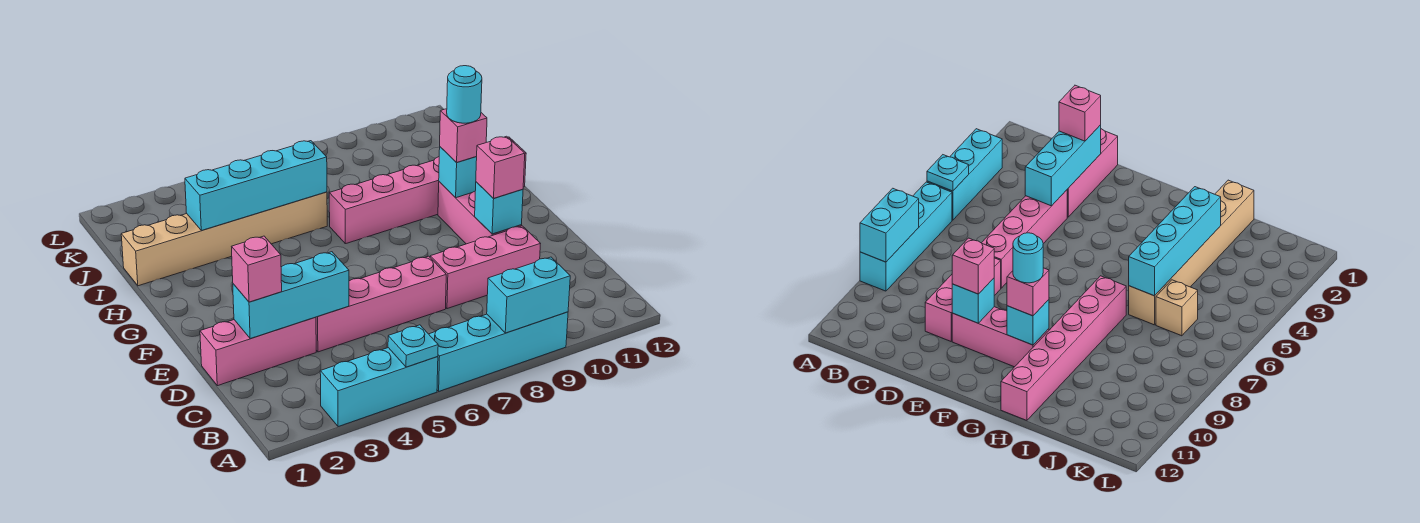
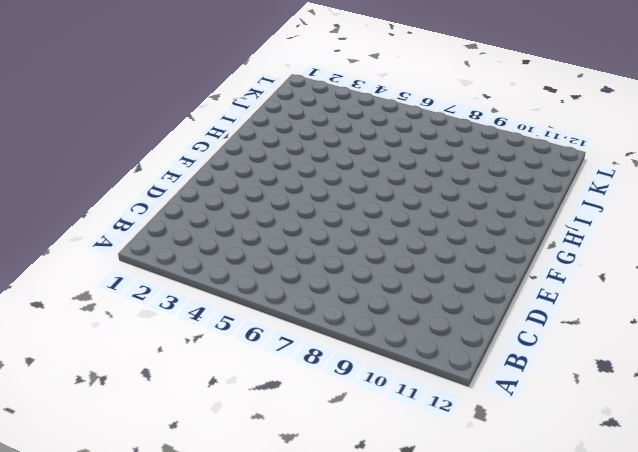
none -> cyan 1x3 brick [320,348,438,427]
none -> cyan 1x4 brick [429,312,568,391]
none -> pink 1x3 brick [200,317,316,386]

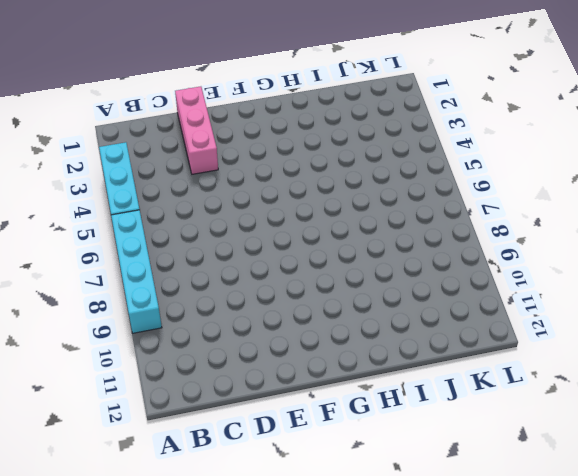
none -> pink 1x4 brick [316,256,446,352]
none -> pink 1x3 brick [430,226,540,309]
none -> pink 1x3 brick [438,182,521,244]

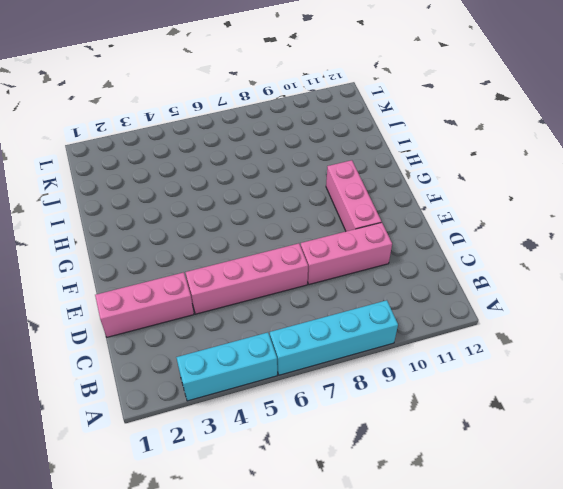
none -> pink 1x6 brick [329,137,526,244]
none -> tan 1x6 brick [121,192,327,286]
none -> tan 1x1 brick [1156,280,1198,336]

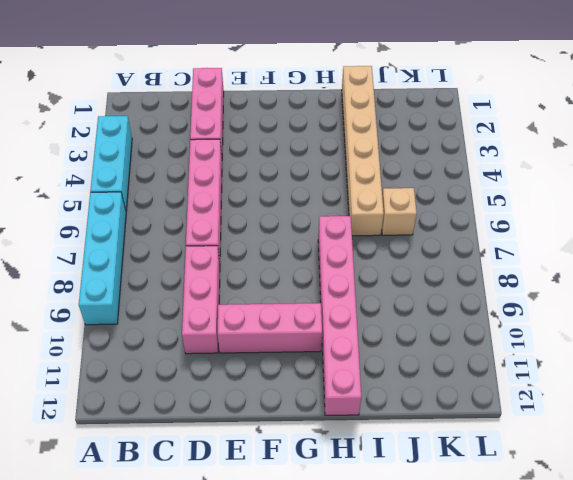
none -> cyan 1x1 plate [388,325,438,367]
none -> cyan 1x2 brick [487,257,570,333]
none -> cyan 1x3 brick [233,252,349,339]

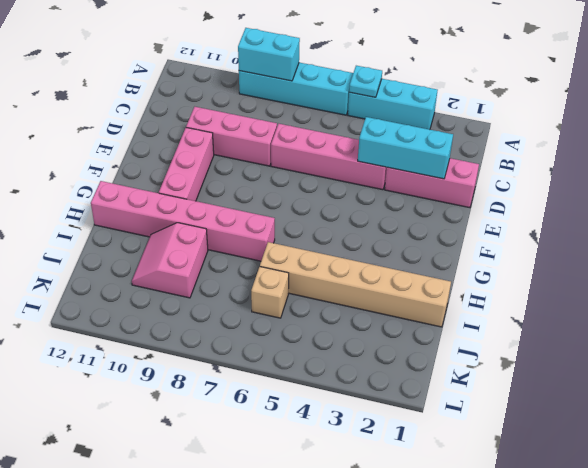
pink 2x2 slope [132,223,208,298] -> none
none -> cyan 1x1 brick [475,182,523,234]
none -> cyan 1x1 brick [439,147,477,198]
none -> cyan 1x4 brick [185,141,327,230]

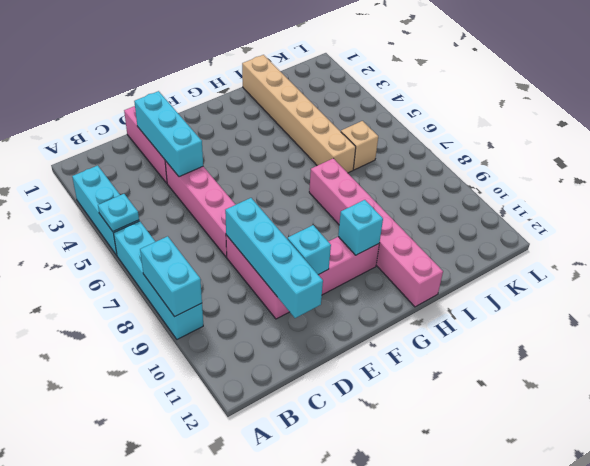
cyan 1x4 brick [225,198,323,318] -> cyan 1x4 brick moved to [185,141,327,230]
none -> pink 1x1 brick [232,236,282,302]
none -> pink 1x1 brick [476,136,525,198]
none -> pink 1x1 brick [440,109,487,162]

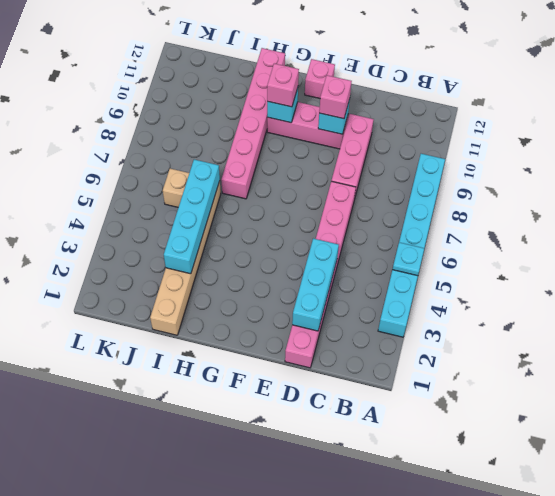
pink 1x1 brick [305,59,335,98] -> pink 1x1 brick moved to [232,236,282,302]
none -> cyan 1x2 brick [487,257,570,333]
none -> cyan 1x1 round brick [447,66,482,123]

